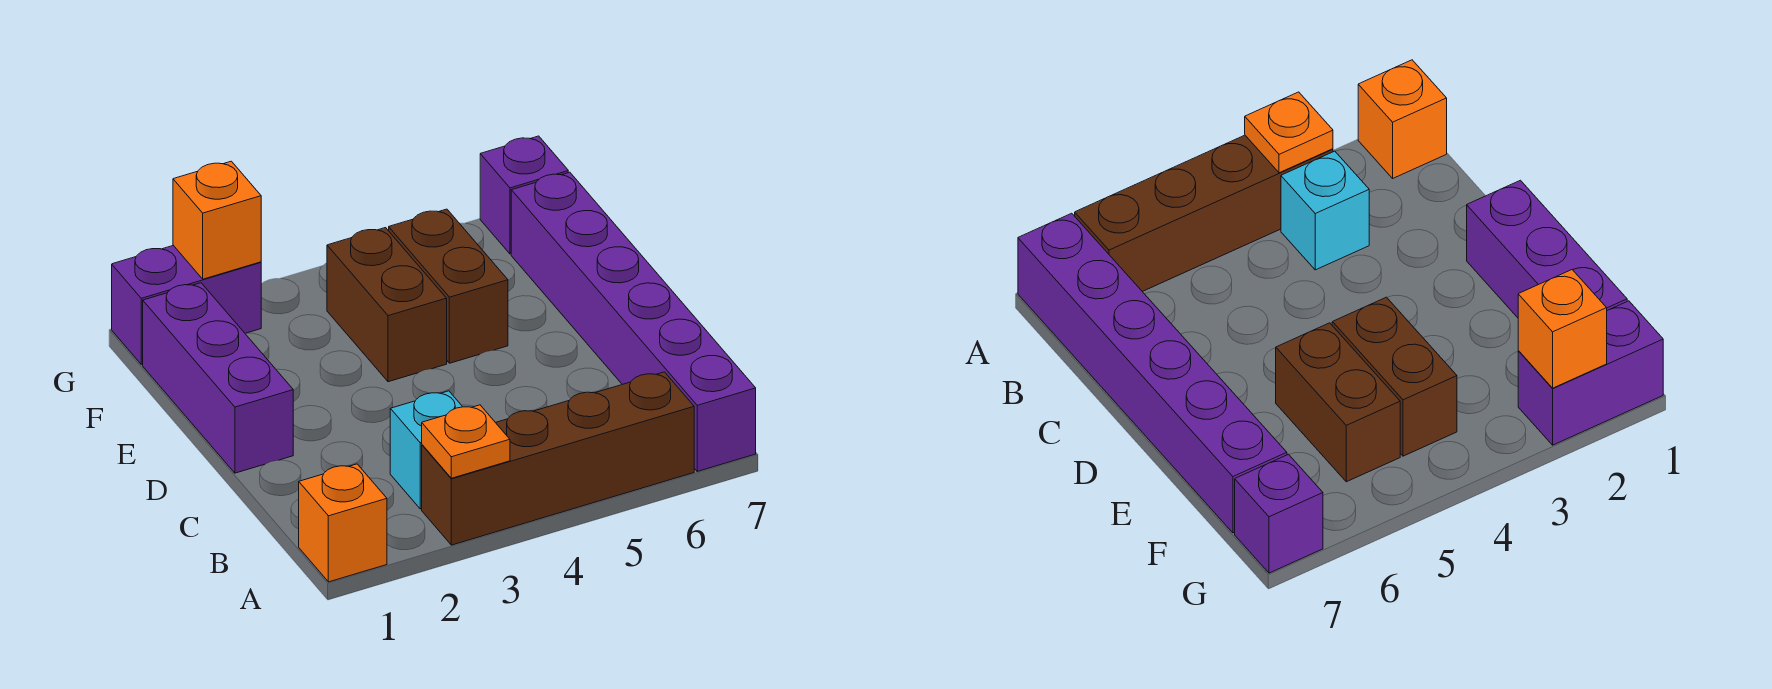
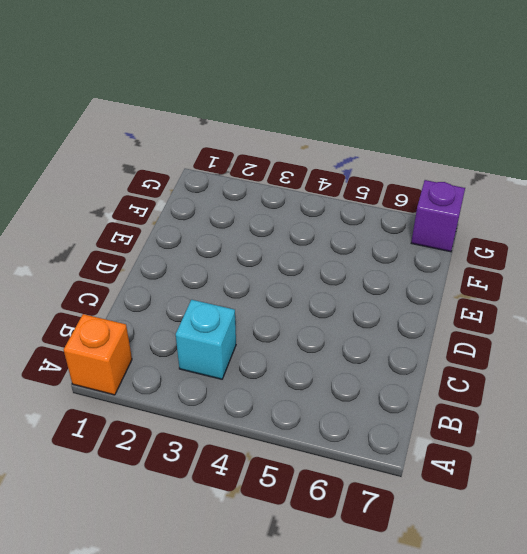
none -> brown 1x4 brick [422,372,694,545]
none -> purple 1x6 brick [511,172,756,471]

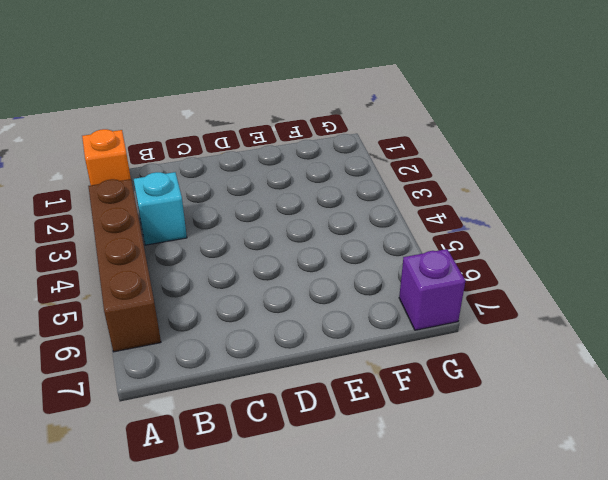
none -> purple 1x6 brick [511,172,756,471]
none -> purple 1x3 brick [143,283,293,473]

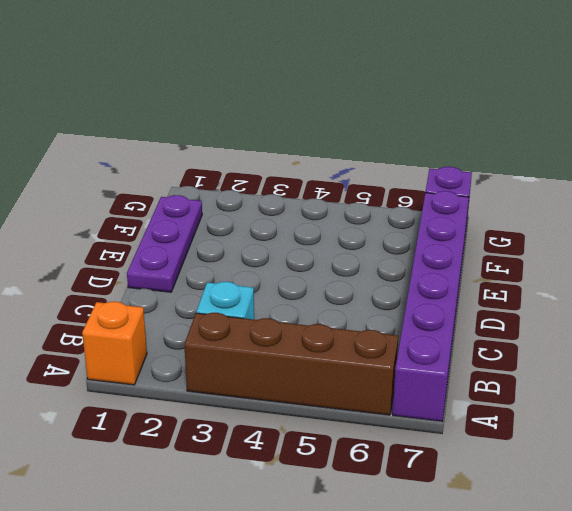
purple 1x3 plate [127,195,202,292] -> purple 1x3 brick [143,283,293,473]
none -> brown 1x2 brick [327,228,447,382]
none -> brown 1x2 brick [389,209,508,363]

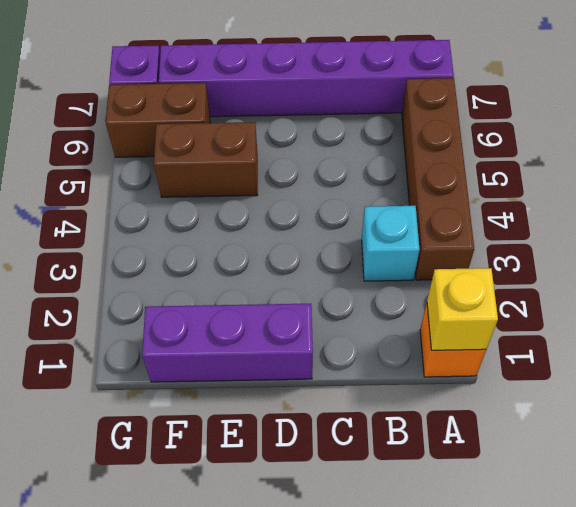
yellow 1x1 brick [427,268,498,350] -> none
brown 1x2 brick [106,83,210,157] -> brown 1x2 brick moved to [327,228,447,382]
none -> purple 1x2 brick [112,245,261,364]
none -> orange 1x1 plate [422,405,510,478]

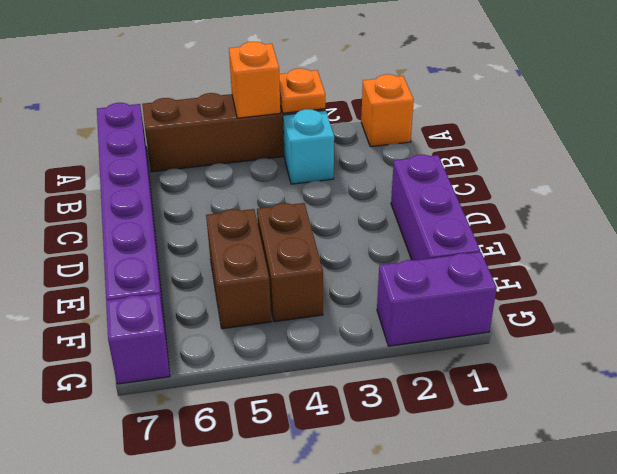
orange 1x1 brick [229,42,280,118] -> orange 1x1 brick moved to [173,161,261,279]

